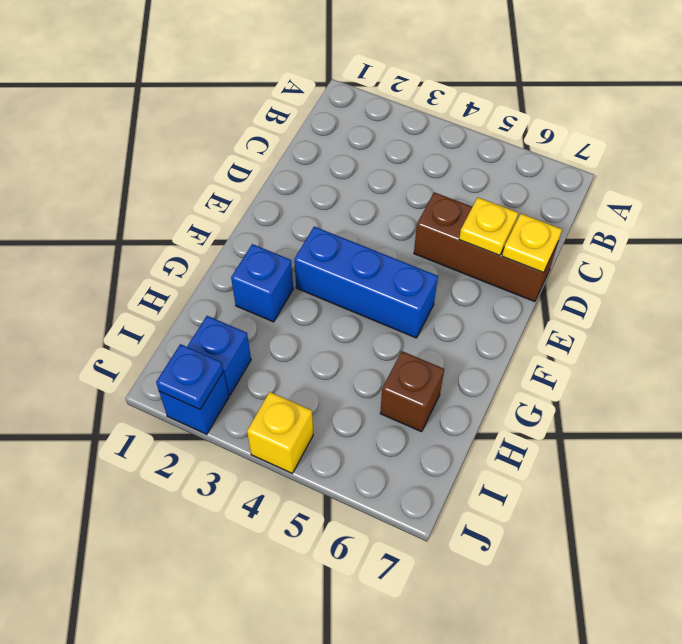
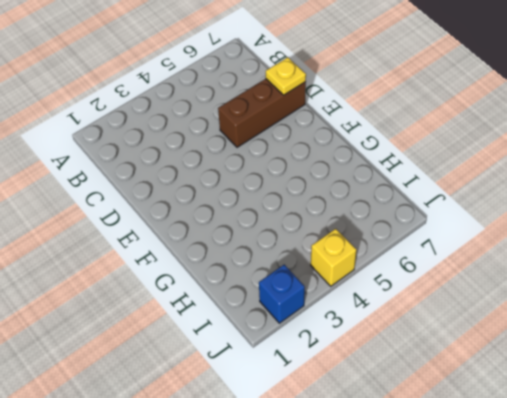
none -> blue 1x3 brick [294,227,438,338]
none -> blue 1x1 brick [231,244,293,322]

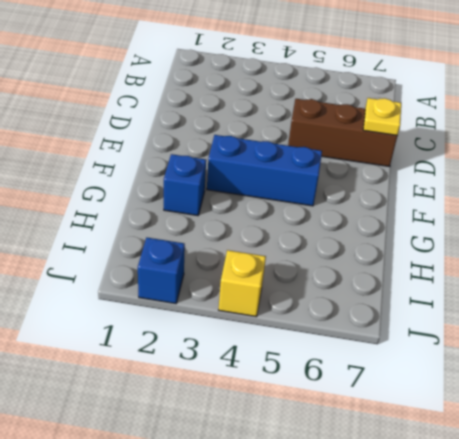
none -> brown 1x1 brick [380,351,444,432]
none -> blue 1x1 brick [187,316,251,395]

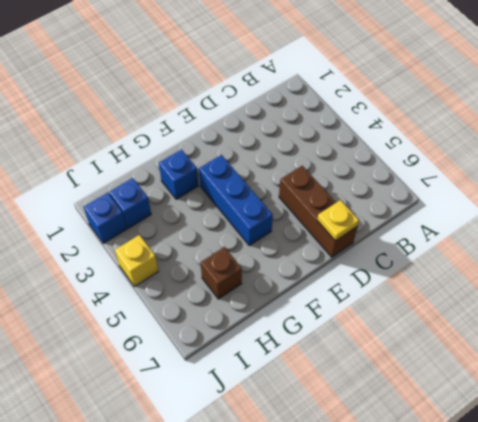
none -> yellow 1x1 plate [459,197,518,256]
none -> blue 1x1 plate [156,344,224,409]

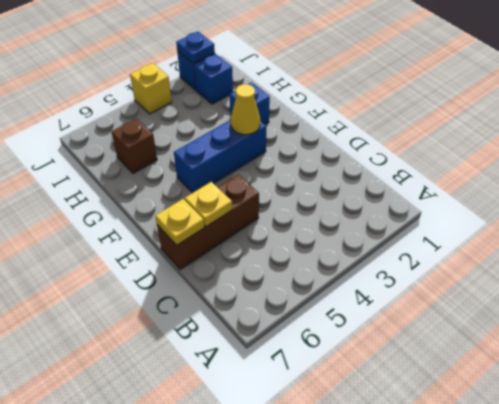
yellow 1x1 cone [231,84,260,135] -> none

